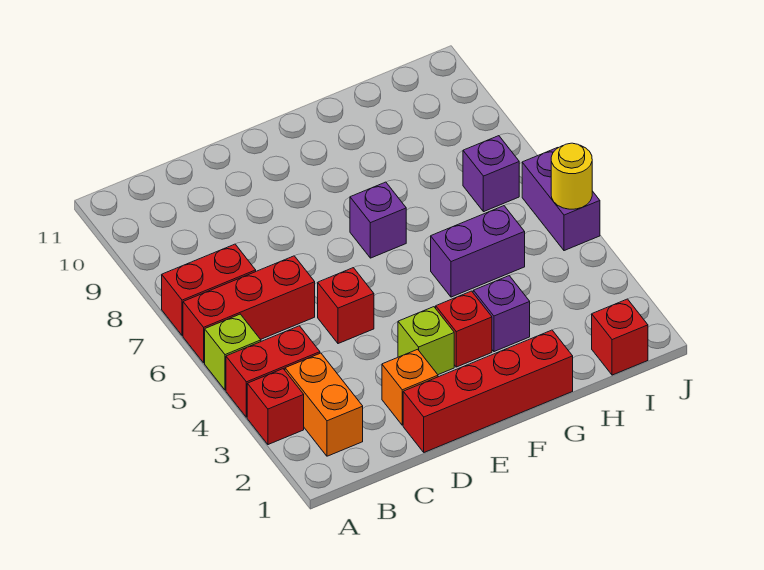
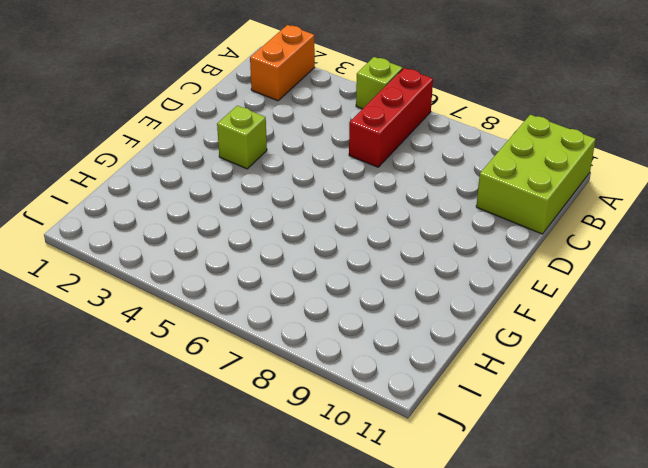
orange 1x2 brick [250,25,315,101] -> orange 1x2 brick turned to [285,353,363,456]
lime 2x3 brick [476,115,596,234] -> none
none -> red 1x1 brick [247,369,304,445]
none -> red 1x2 brick [226,326,320,417]
none -> red 1x2 brick [162,244,256,336]

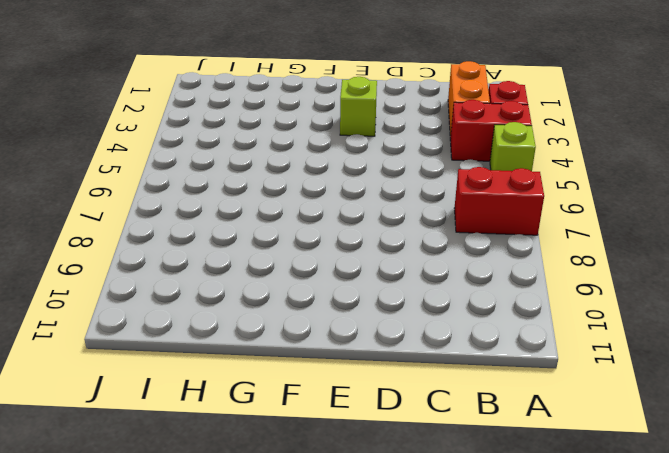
none -> red 1x3 brick [183,256,315,363]
none -> red 1x4 brick [403,330,573,452]
none -> orange 1x1 brick [382,349,438,425]

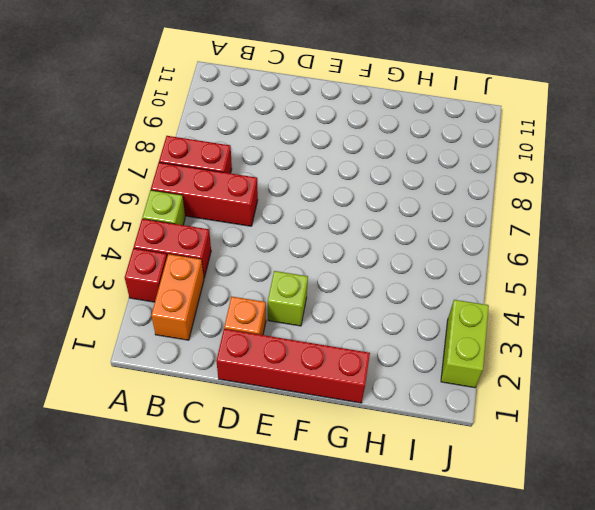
lime 1x2 brick [441,300,489,388] -> none
none -> red 1x1 brick [318,268,374,344]
none -> red 1x1 brick [436,291,492,367]
none -> purple 1x1 brick [350,182,406,258]

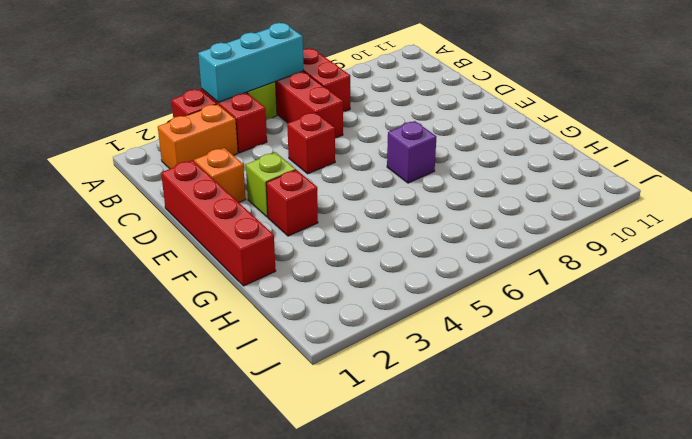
cyan 1x3 brick [198,23,304,102] -> none
none -> purple 1x1 brick [473,276,530,352]
none -> purple 1x2 brick [431,206,525,297]
none -> red 1x1 brick [592,299,648,375]

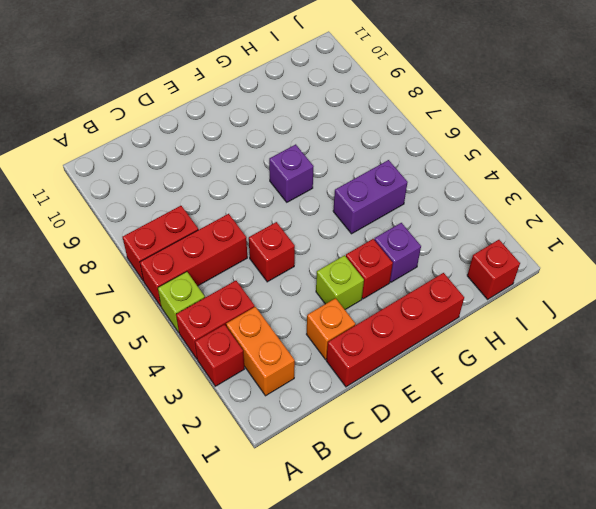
none -> purple 1x1 brick [463,136,519,212]
none -> purple 1x2 brick [522,148,600,251]
none -> yellow 1x1 round brick [551,143,592,209]

